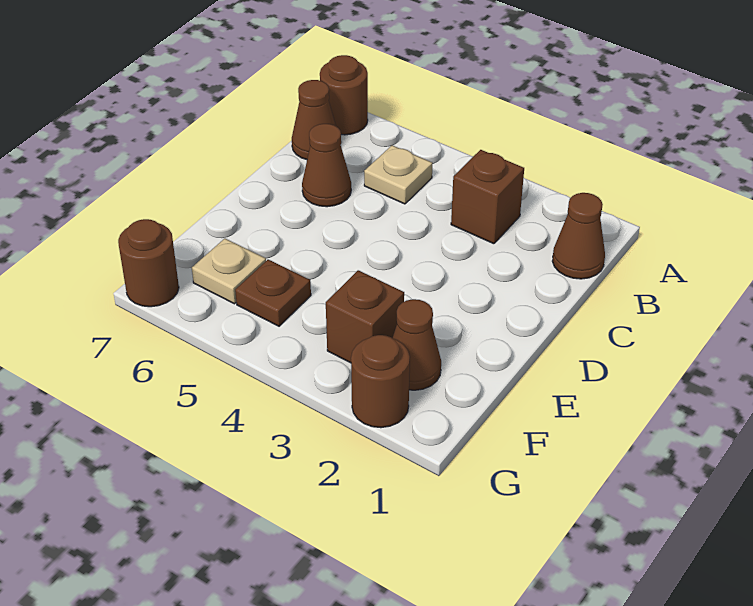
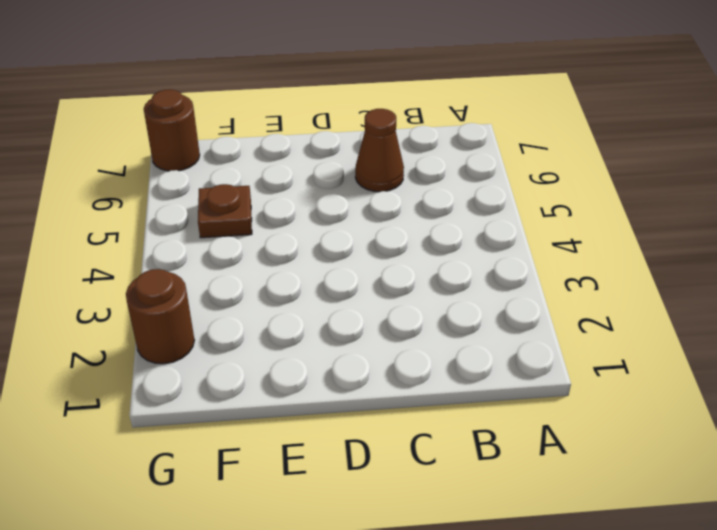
none -> brown 1x1 round brick [320,55,368,135]
none -> brown 1x1 cone [552,193,605,279]
none -> brown 1x1 brick [451,150,524,244]

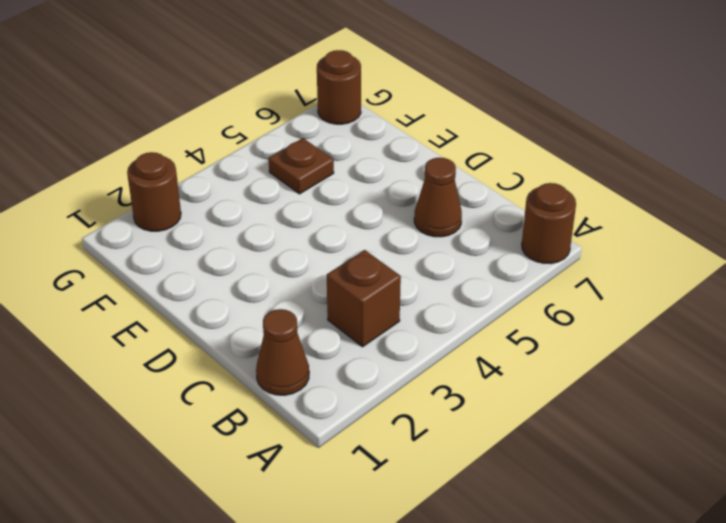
none -> tan 1x1 plate [364,145,433,204]
none -> brown 1x1 cone [292,80,336,160]
none -> brown 1x1 cone [393,299,441,390]

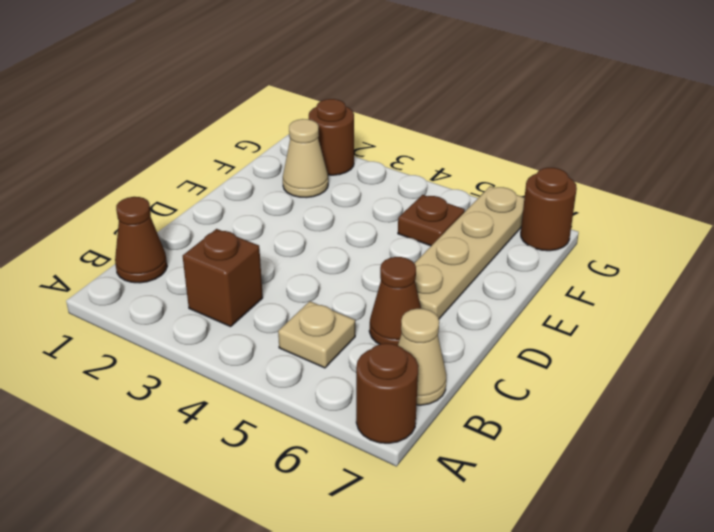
tan 1x1 cone [398,309,447,405] -> brown 1x1 cone [292,80,336,160]
tan 1x4 plate [414,186,524,319] -> tan 1x1 plate [192,239,266,304]
tan 1x1 cone [283,119,328,198] -> brown 1x1 cone [393,299,441,390]
none -> brown 1x1 brick [326,270,404,363]

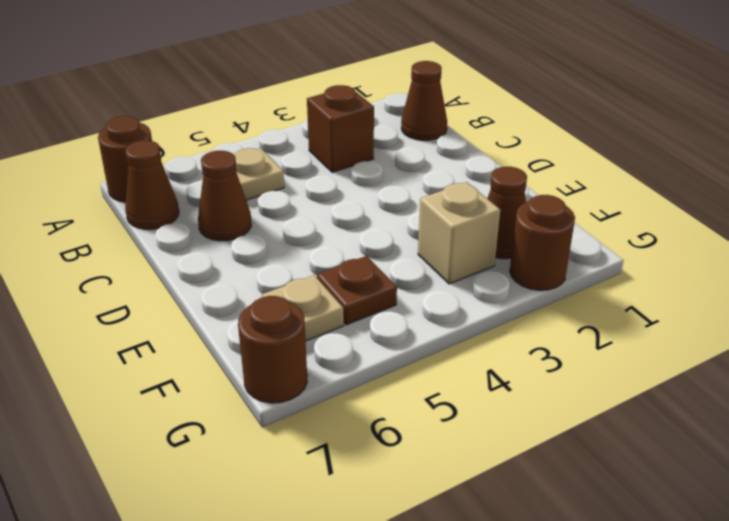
tan 1x1 brick [418,182,500,284] -> brown 1x1 brick [326,270,404,363]

